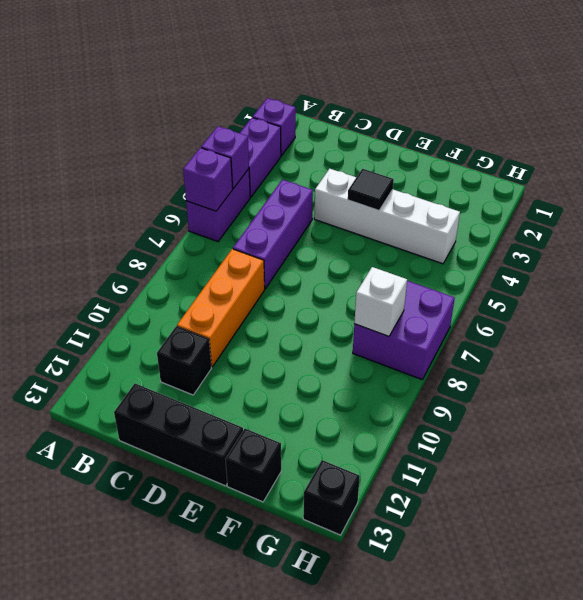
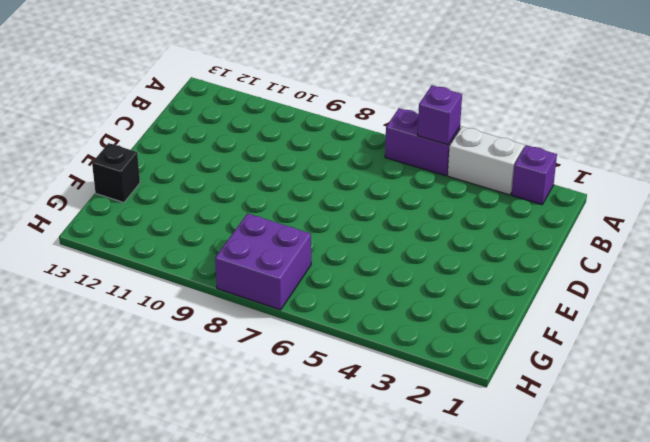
white 1x2 brick [448,127,524,195] -> purple 1x2 brick [240,118,281,197]
none -> purple 1x3 brick [233,180,313,289]
none -> orange 1x3 brick [177,249,265,367]
none -> black 1x1 brick [157,326,212,395]

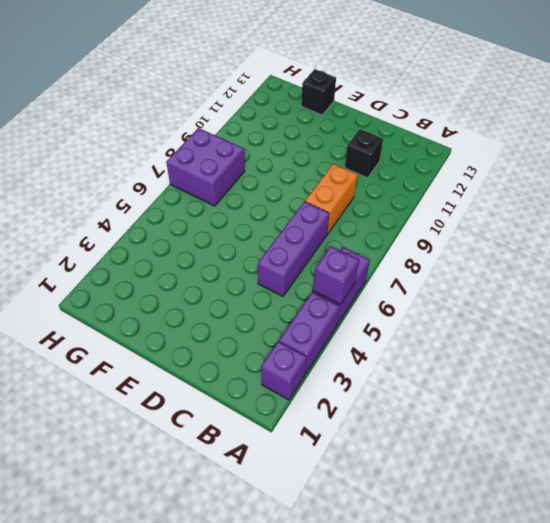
orange 1x2 brick [305,164,357,234] -> orange 1x3 brick [177,249,265,367]
none -> black 1x3 brick [114,384,243,486]
none -> white 1x4 brick [314,169,460,264]
none -> black 1x1 brick [303,460,360,535]

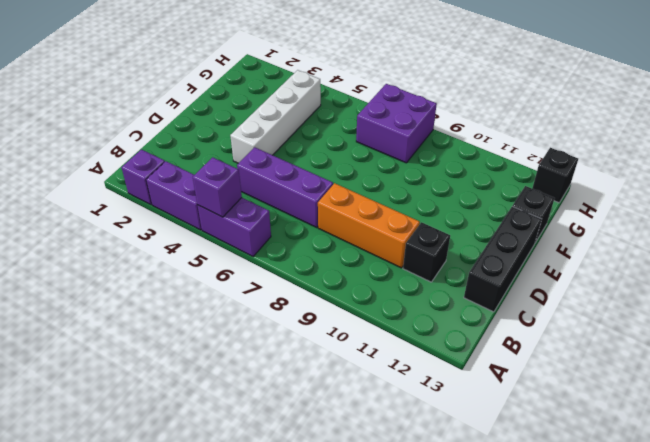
none -> purple 1x1 brick [183,148,233,211]
none -> black 1x1 tile [348,169,394,210]
none -> white 1x1 brick [354,267,407,336]

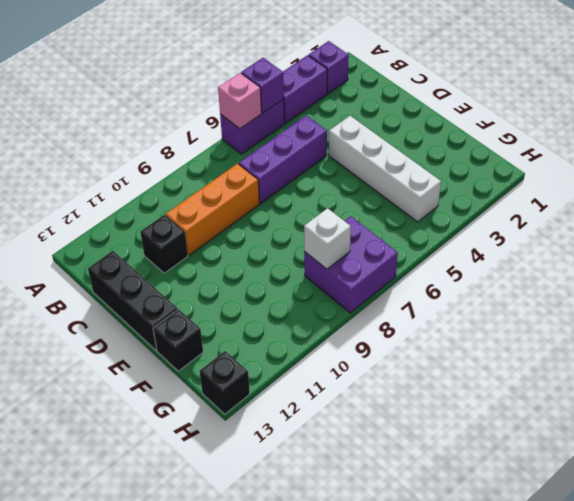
pink 1x1 brick [218,73,262,129] -> purple 1x1 brick [183,148,233,211]
none -> black 1x1 tile [348,169,394,210]

